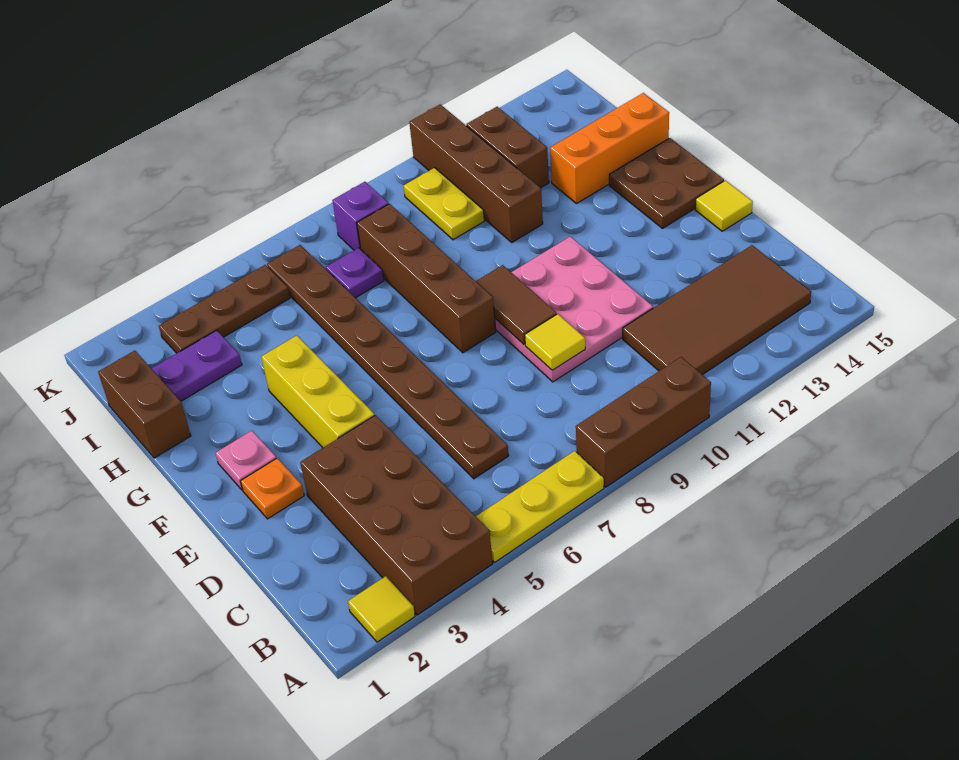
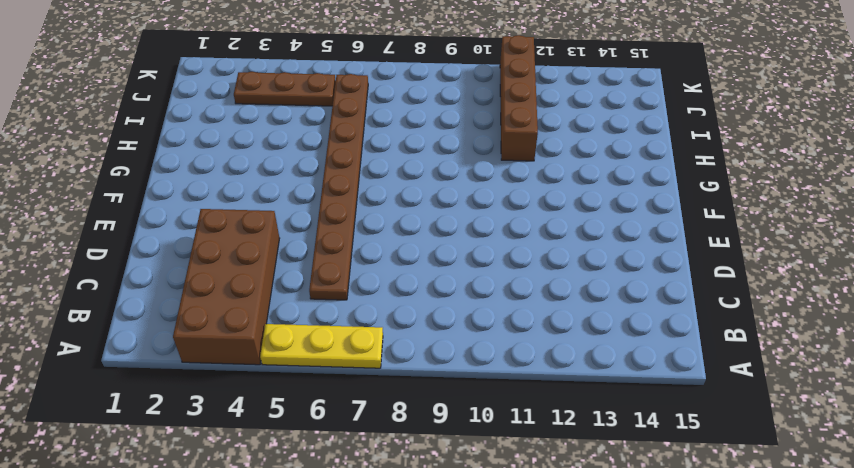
none -> yellow 1x1 tile [348,576,415,642]
none -> brown 1x3 brick [576,357,711,487]
none -> brown 2x4 tile [623,245,811,375]

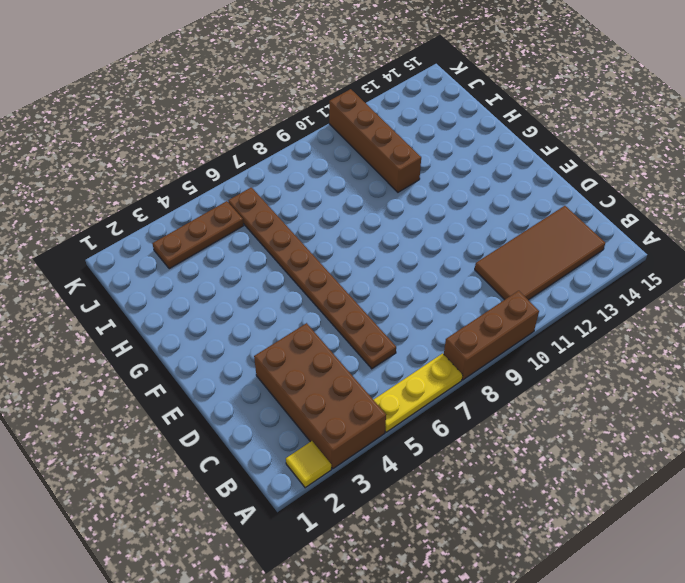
none -> pink 3x3 plate [495,236,653,382]
none -> orange 1x1 plate [241,458,304,519]
none -> yellow 1x3 brick [261,335,375,448]

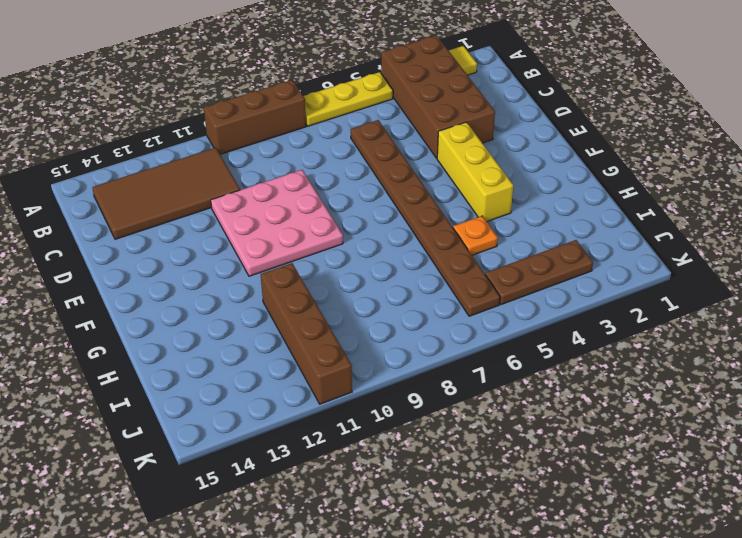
orange 1x1 plate [453,216,498,255] -> orange 1x1 plate moved to [241,458,304,519]
none -> yellow 1x1 tile [695,180,753,231]
none -> pink 1x1 plate [216,431,276,490]
none -> brown 1x4 brick [357,204,496,353]

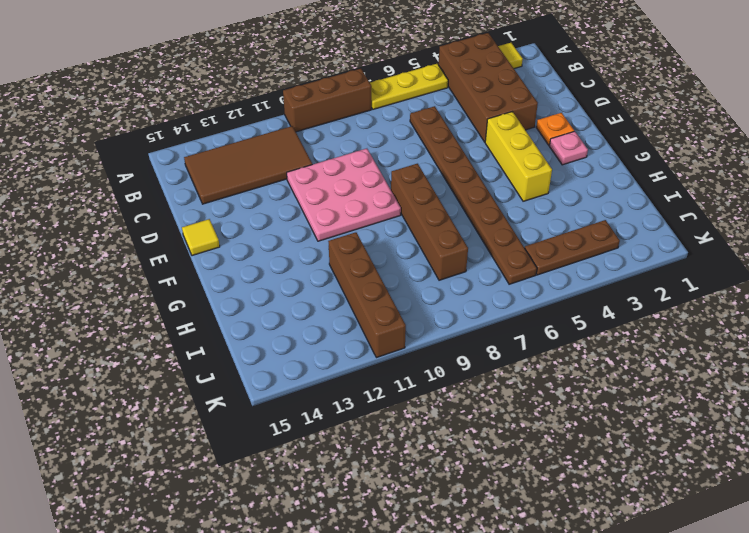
none -> brown 2x2 plate [609,138,724,228]
none -> brown 1x2 brick [98,351,191,458]
none -> orange 1x3 brick [550,93,669,204]

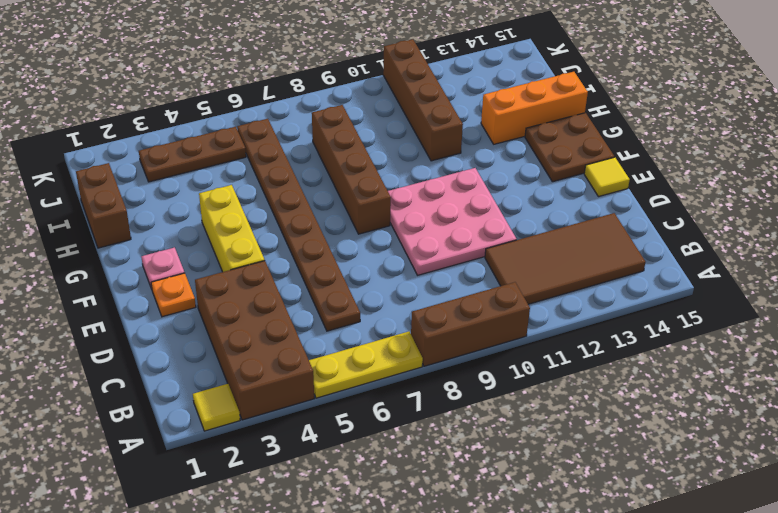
none -> purple 1x2 plate [151,330,242,401]
none -> purple 1x1 plate [326,248,384,298]
none -> yellow 1x2 plate [404,168,484,240]

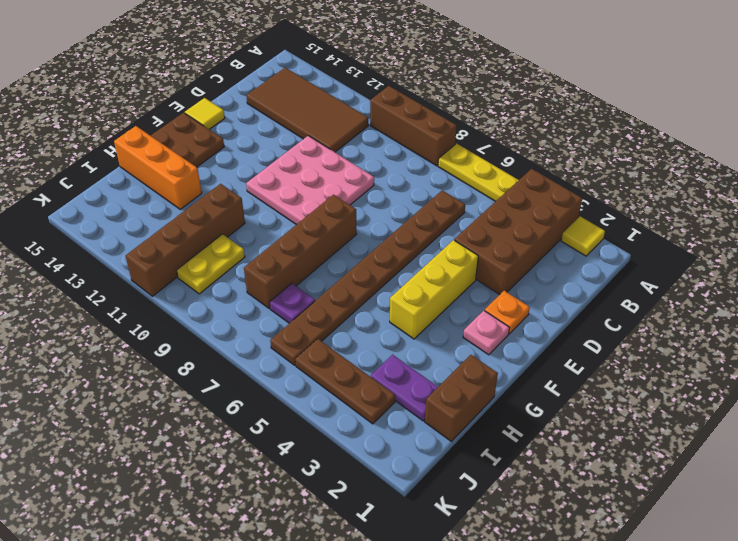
none -> brown 1x2 brick [467,107,549,188]
none -> purple 1x1 brick [332,182,389,250]
none -> yellow 1x1 tile [525,314,585,370]

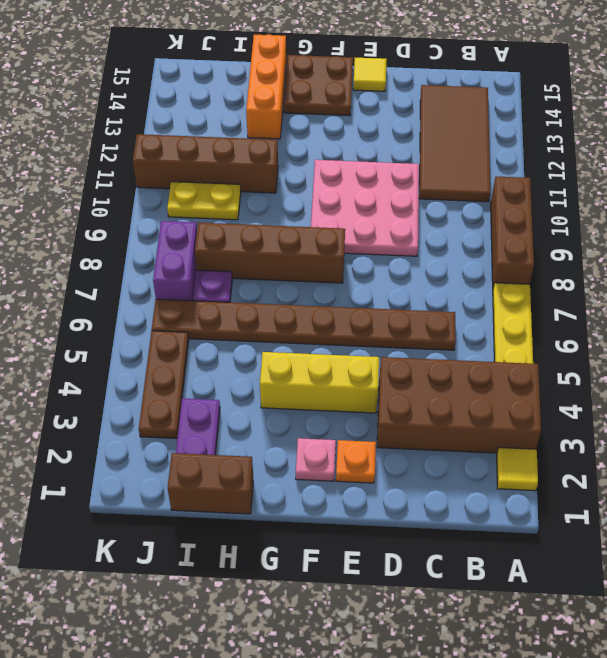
purple 1x2 brick [153,221,197,301] -> purple 1x1 brick [332,182,389,250]
none -> brown 1x2 brick [467,107,549,188]
none -> yellow 1x1 tile [525,314,585,370]
none -> brown 1x2 tile [476,265,557,344]

